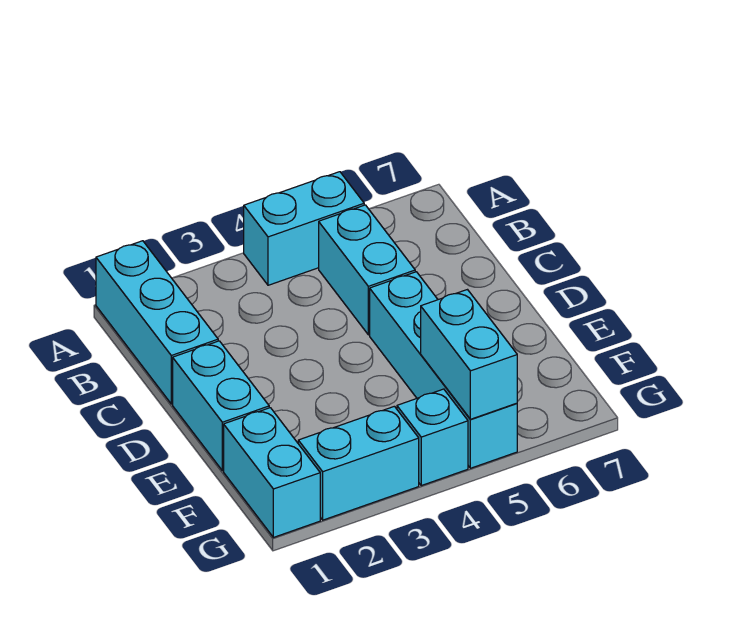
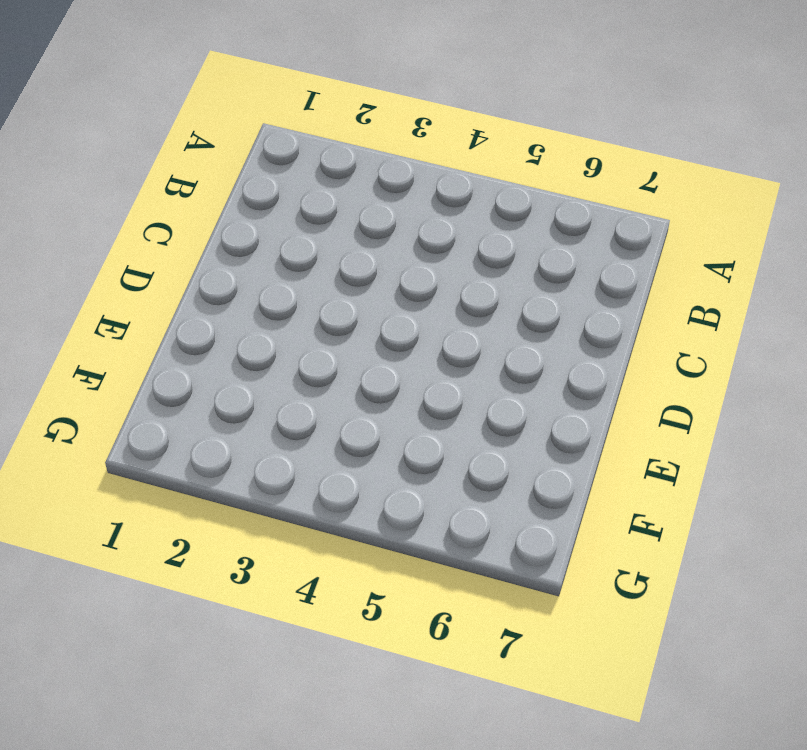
none -> cyan 1x3 brick [96,241,218,404]
none -> cyan 1x2 brick [244,172,364,285]

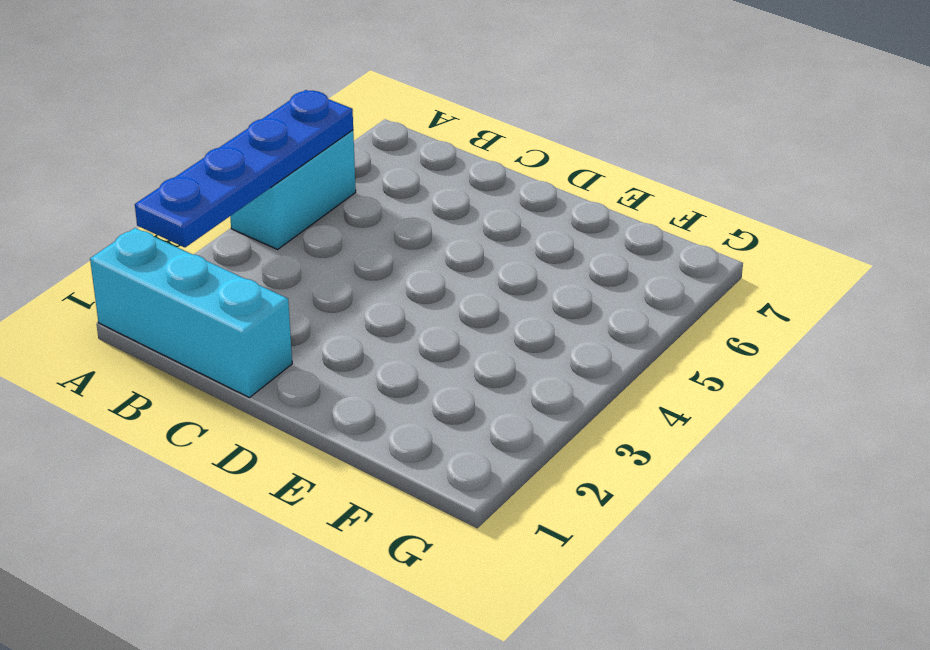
blue 1x4 plate [135,90,353,247] -> none
none -> cyan 1x2 brick [319,205,415,335]
none -> cyan 1x2 brick [173,341,269,471]

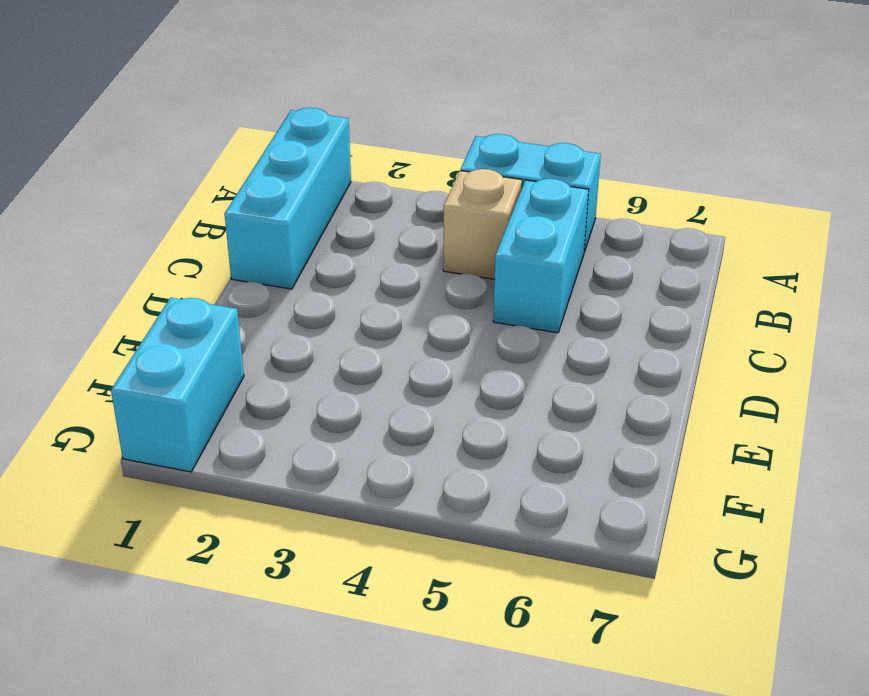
tan 1x1 brick [443,169,522,279] -> none
none -> cyan 1x2 brick [173,341,269,471]
none -> cyan 1x4 brick [370,272,517,468]

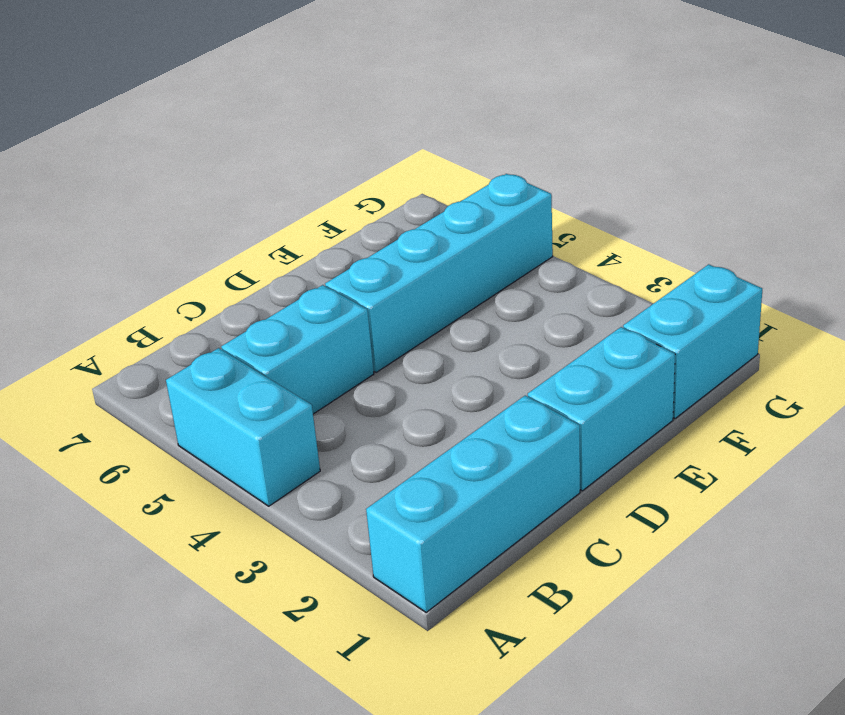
none -> cyan 1x2 brick [298,406,419,520]
none -> cyan 1x1 brick [397,389,468,486]

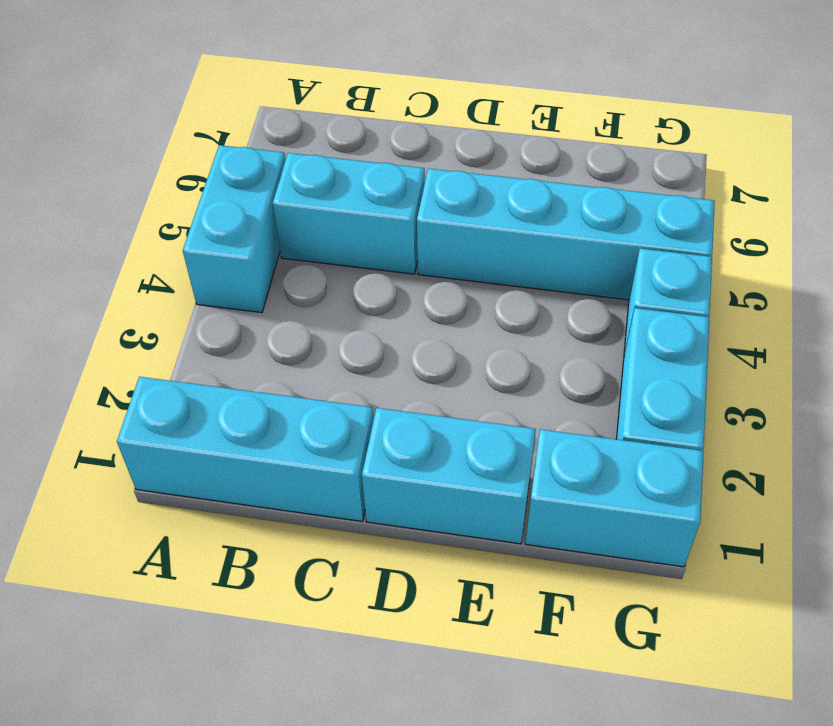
none -> cyan 1x2 brick [421,290,517,419]

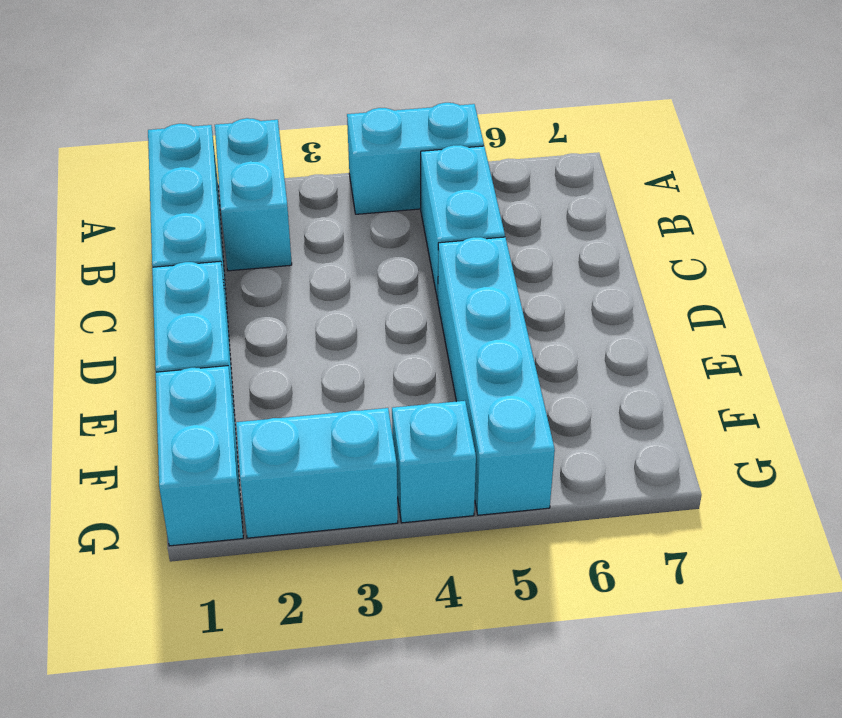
cyan 1x2 brick [215,118,292,271] -> cyan 1x2 brick moved to [421,290,517,419]

